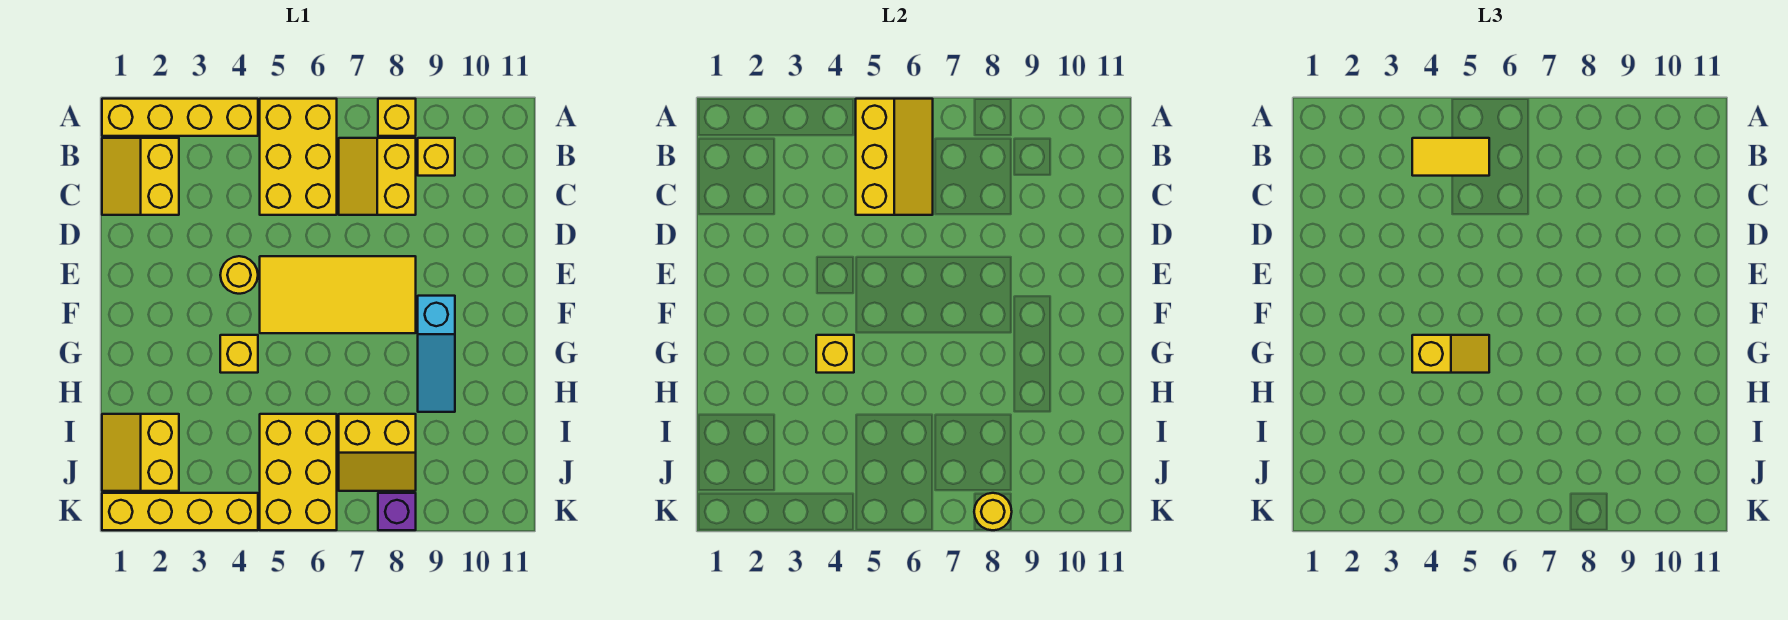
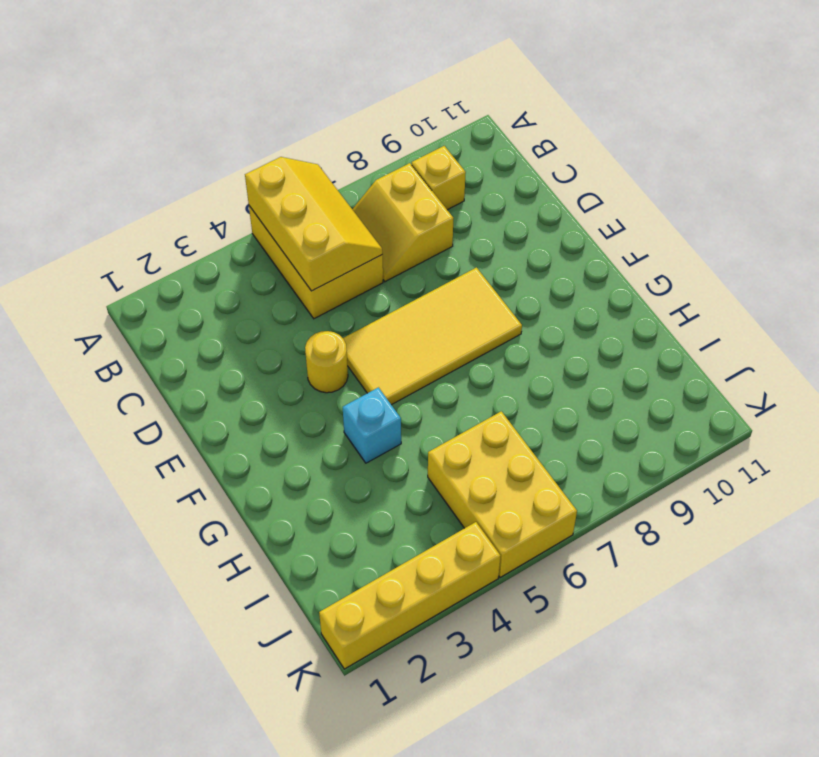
cyan 1x1 brick [343,388,401,463] -> yellow 1x1 brick [220,335,258,373]
none -> yellow 1x4 brick [102,99,258,136]
none -> yellow 1x1 brick [378,99,416,136]
none -> yellow 2x2 slope [102,138,179,215]

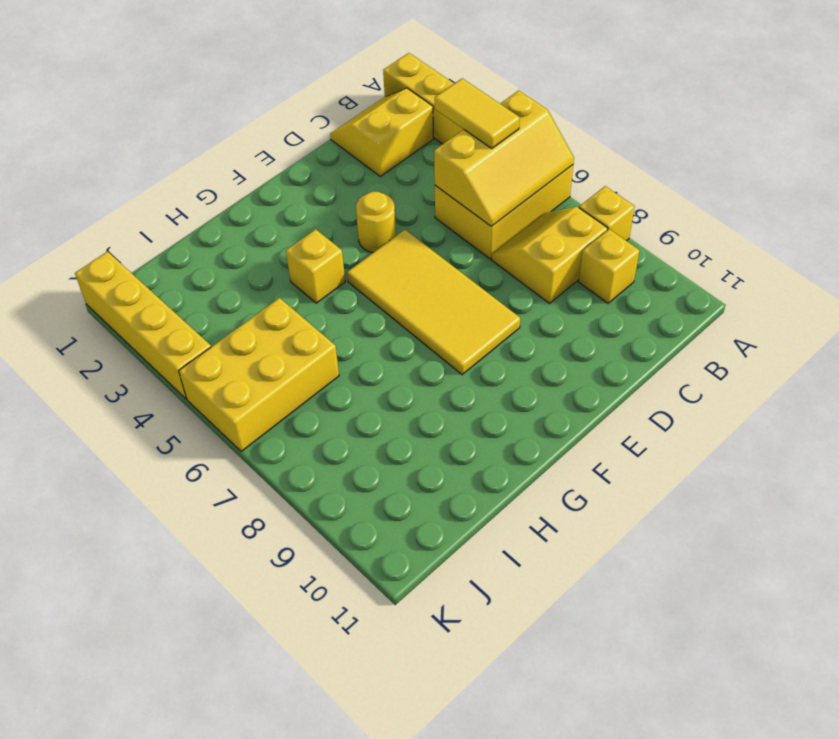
none -> cyan 1x3 slope [418,296,455,412]
none -> yellow 2x2 slope [102,414,179,491]
none -> yellow 2x2 slope [339,414,416,491]

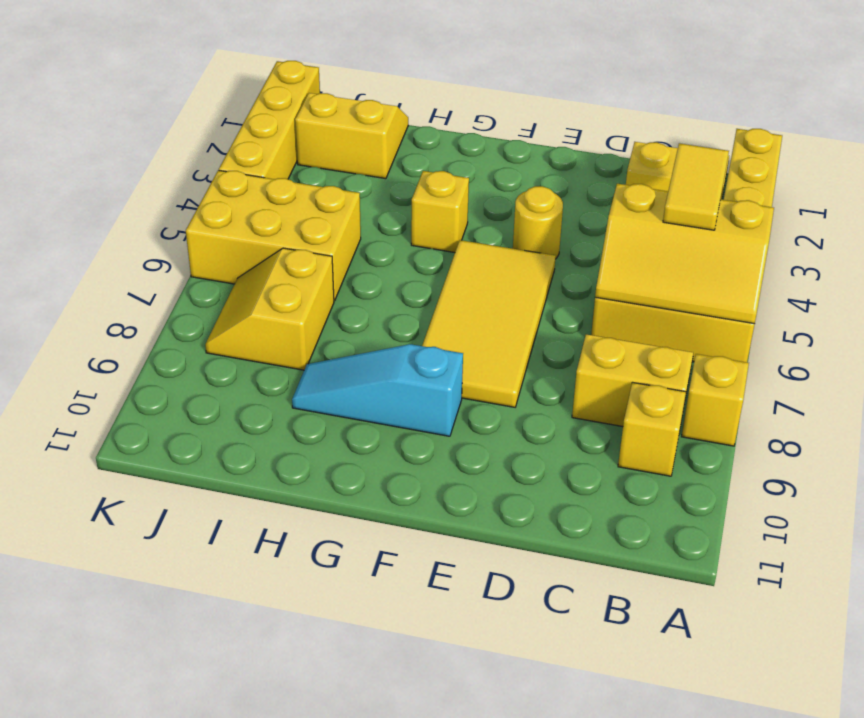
none -> purple 1x1 brick [378,493,416,530]
none -> yellow 1x1 brick [816,335,854,373]
none -> yellow 1x1 round brick [974,493,1012,530]

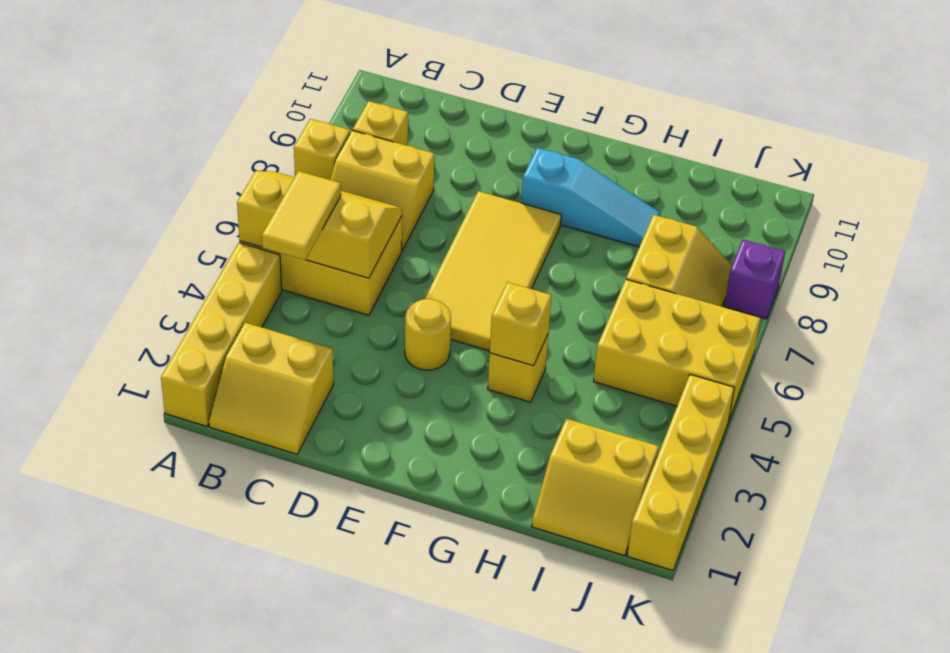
none -> yellow 1x1 round brick [974,493,1012,530]
none -> yellow 1x2 slope [1412,335,1489,373]

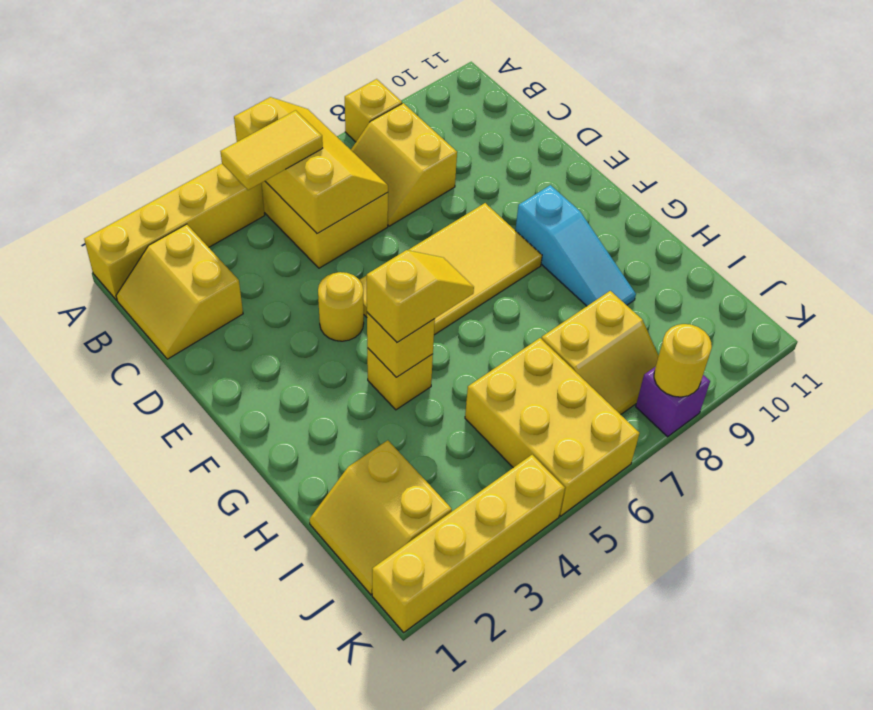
none -> yellow 1x1 brick [418,138,455,176]

